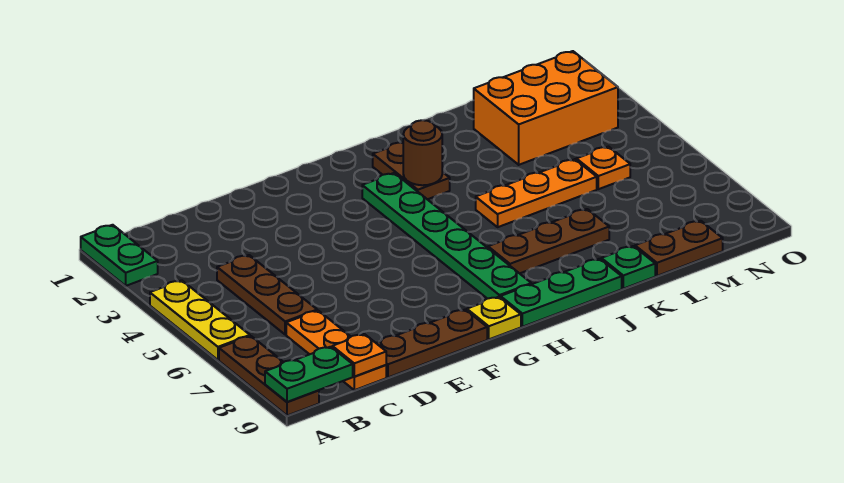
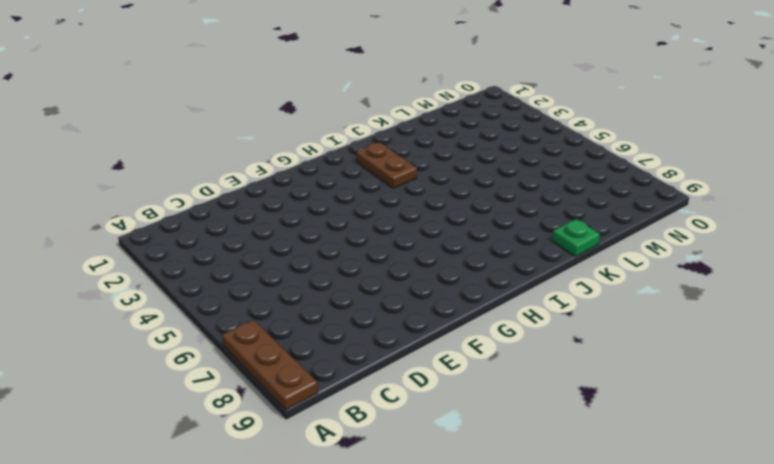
none -> green 1x2 plate [81,225,158,286]
none -> yellow 1x3 plate [150,280,250,360]
none -> brown 1x3 plate [217,255,317,335]

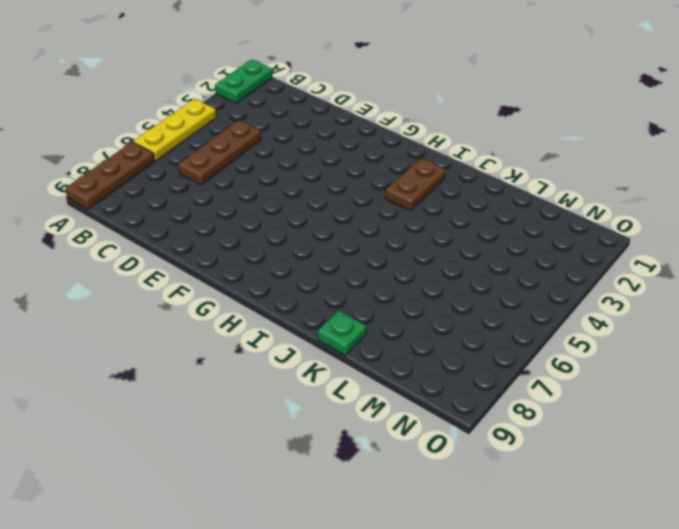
none -> orange 1x3 plate [286,311,386,390]
none -> brown 1x3 plate [376,310,487,377]
none -> yellow 1x1 plate [467,297,521,339]

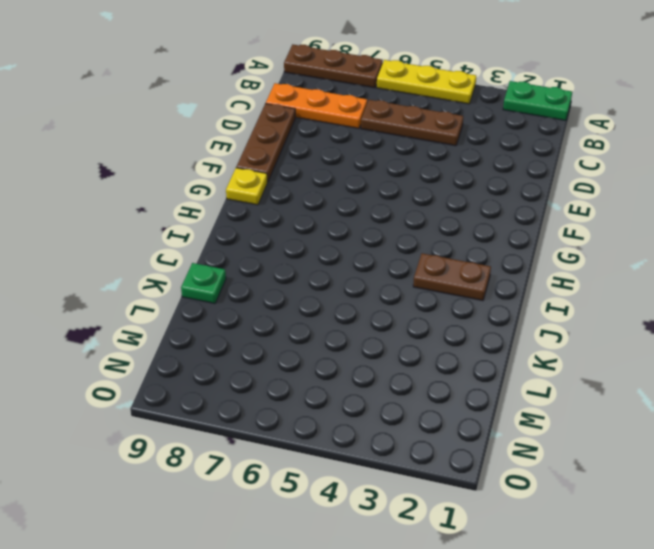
none -> green 1x6 plate [362,173,531,299]
none -> green 1x3 plate [501,259,622,327]
none -> brown 1x3 plate [488,209,609,273]

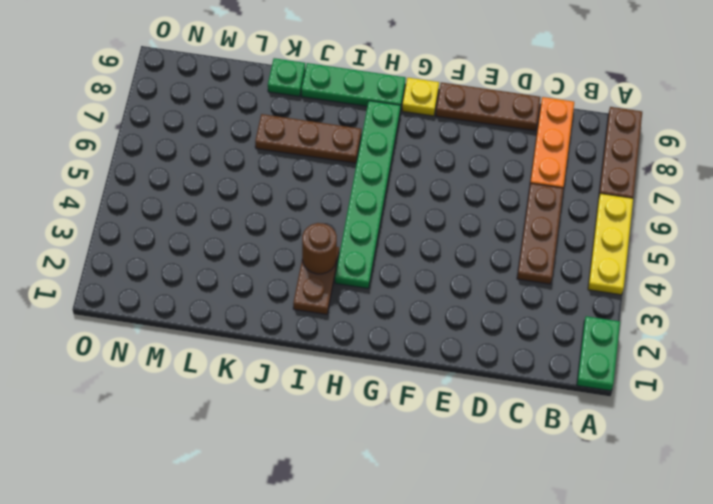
none -> orange 1x3 plate [476,159,597,227]
none -> orange 2x3 brick [474,51,618,165]
none -> brown 1x2 plate [635,221,723,276]

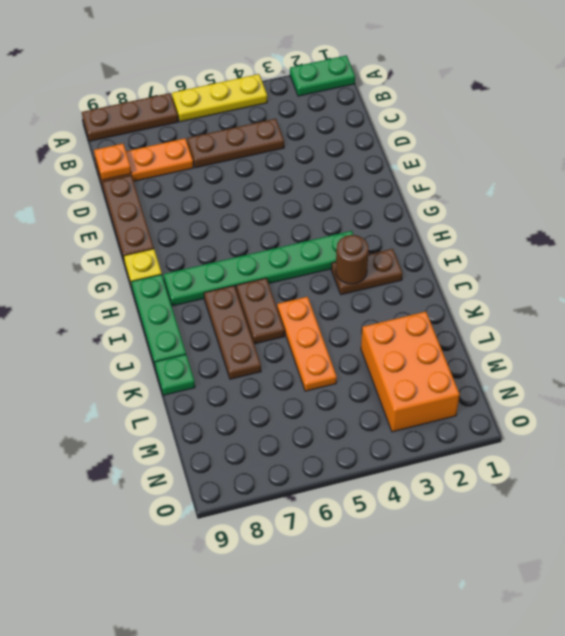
brown 1x2 plate [236,278,285,344] -> brown 1x2 plate moved to [635,221,723,276]
none -> orange 1x1 plate [576,147,630,189]
none -> green 1x2 plate [265,347,353,402]

